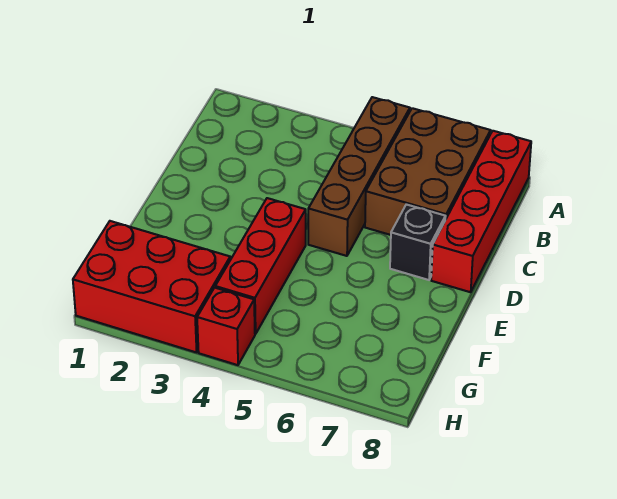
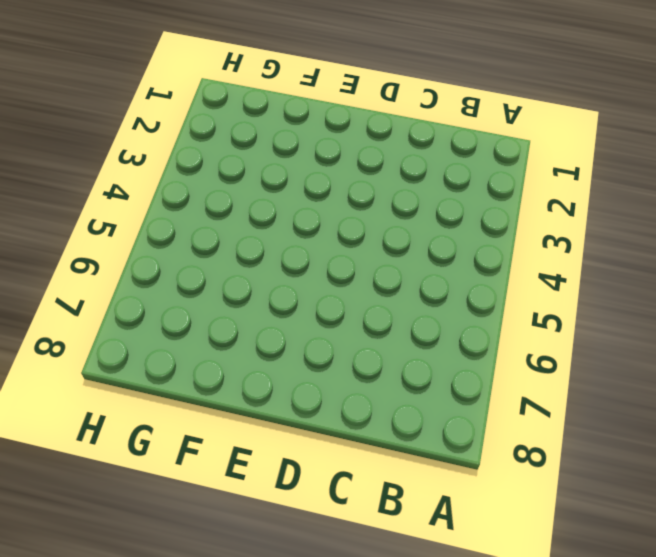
none -> brown 1x4 brick [308,97,410,256]
none -> brown 2x3 brick [365,108,491,235]

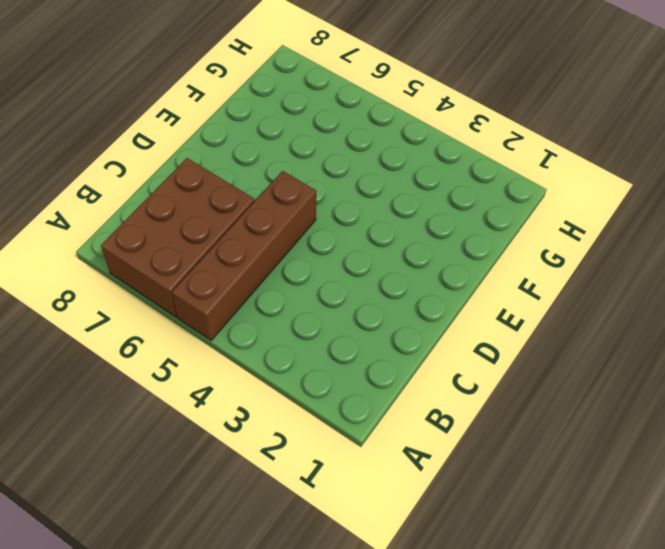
none -> red 1x4 brick [431,131,531,292]
none -> black 1x1 brick [390,204,446,280]

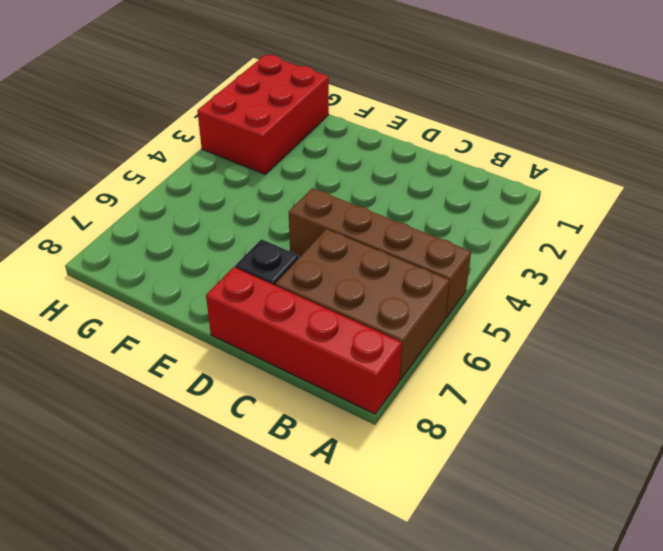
none -> red 1x3 brick [215,198,306,334]
none -> red 1x1 brick [197,288,255,365]

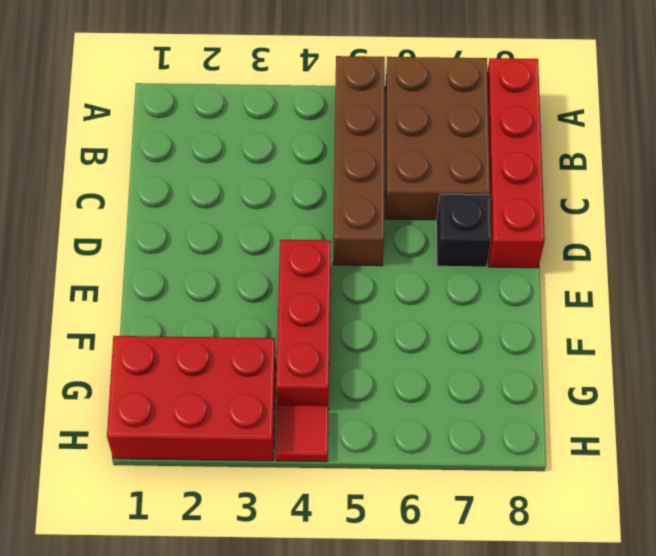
red 1x1 tile [276,405,329,462] -> red 1x1 brick [197,288,255,365]

